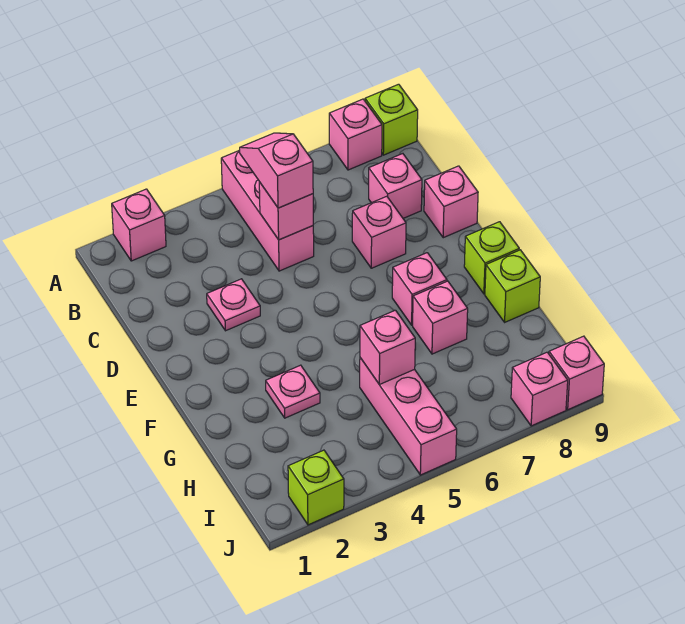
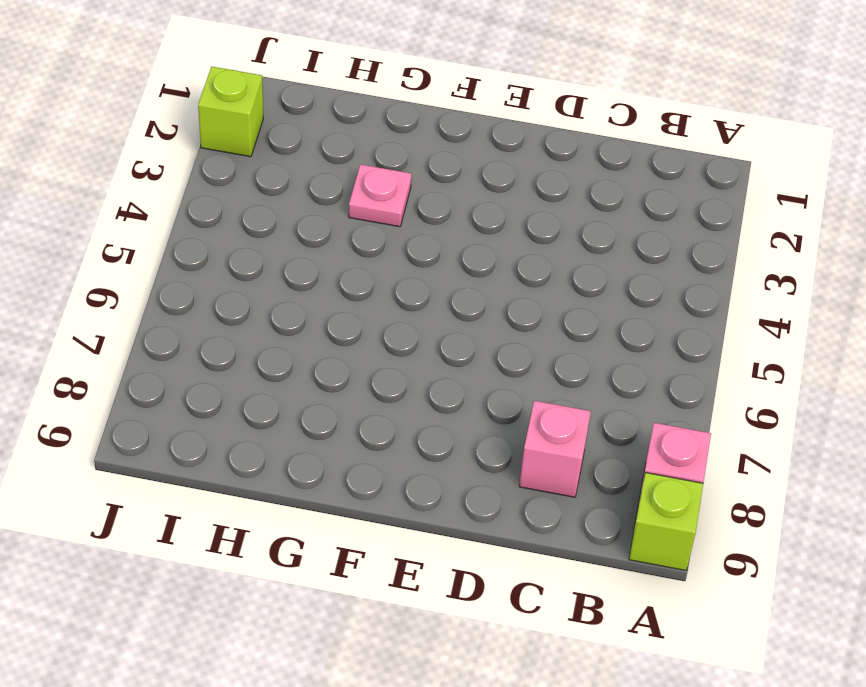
none -> pink 1x1 brick [112,189,166,261]
none -> pink 1x3 brick [221,150,314,271]
none -> pink 1x1 plate [207,279,260,331]

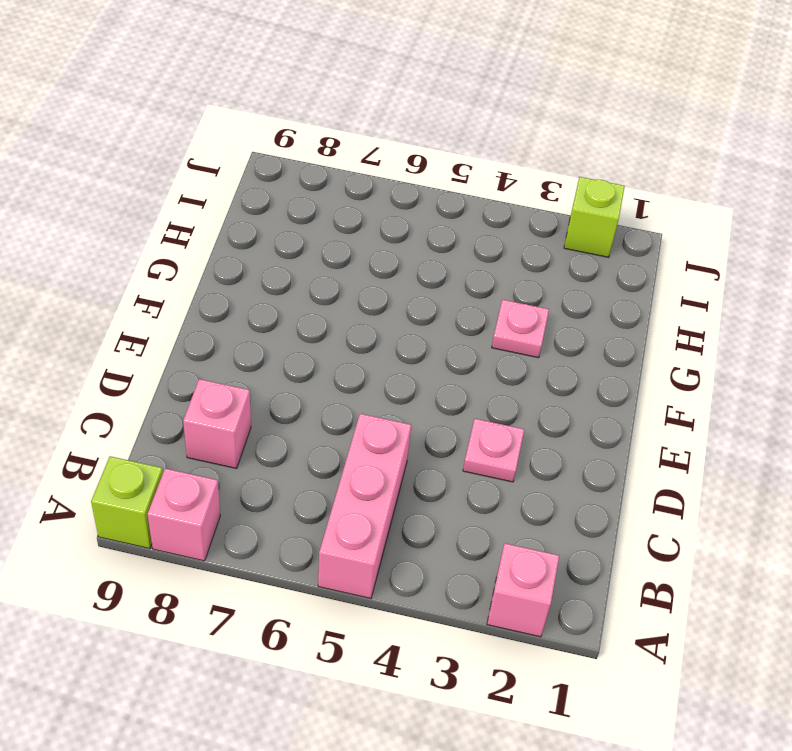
none -> pink 1x1 brick [352,196,406,268]
none -> pink 1x1 brick [424,166,478,238]
none -> pink 1x1 brick [392,253,447,325]

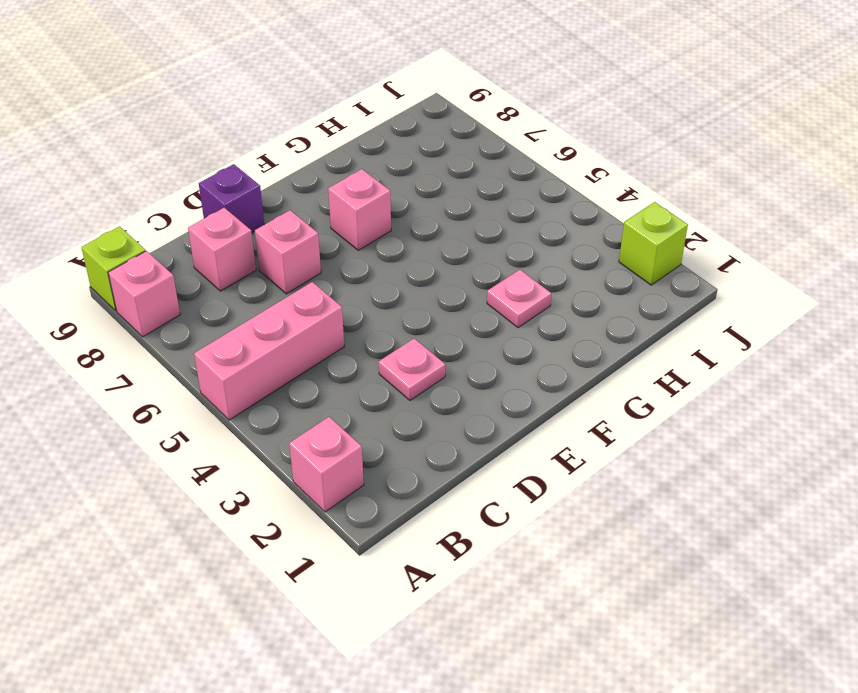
purple 1x1 brick [199,164,264,233] -> pink 1x1 brick [424,166,478,238]
none -> lime 1x1 brick [464,222,519,294]
none -> pink 1x1 brick [413,281,468,354]
none -> lime 1x1 brick [485,250,540,322]

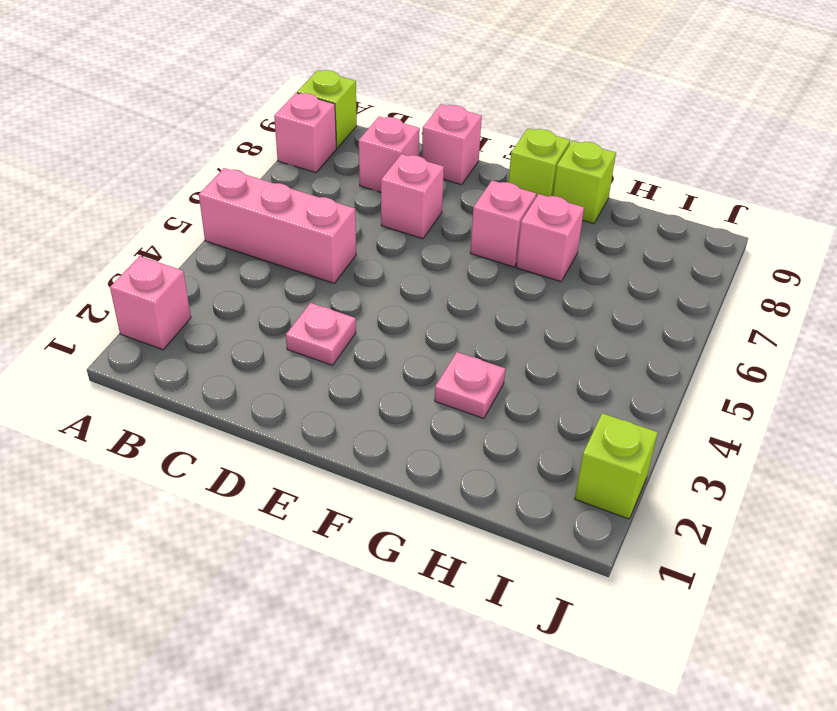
none -> pink 1x3 brick [360,358,457,475]
none -> pink 1x1 brick [511,352,568,426]
none -> pink 1x1 brick [549,336,604,410]

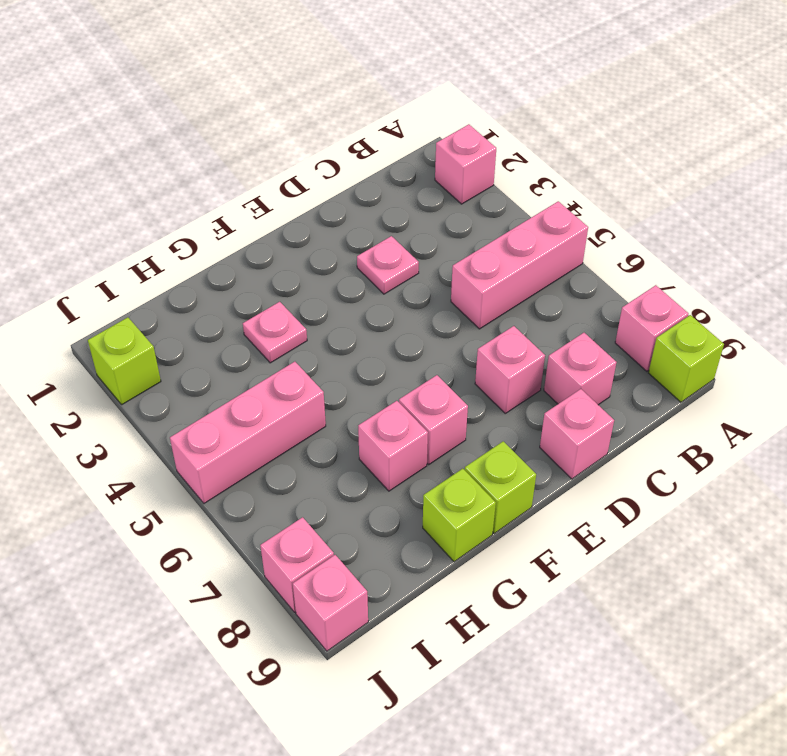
none -> pink 1x1 brick [259,182,313,240]
none -> pink 1x1 brick [360,310,415,385]
none -> pink 1x2 slope [240,133,313,208]

